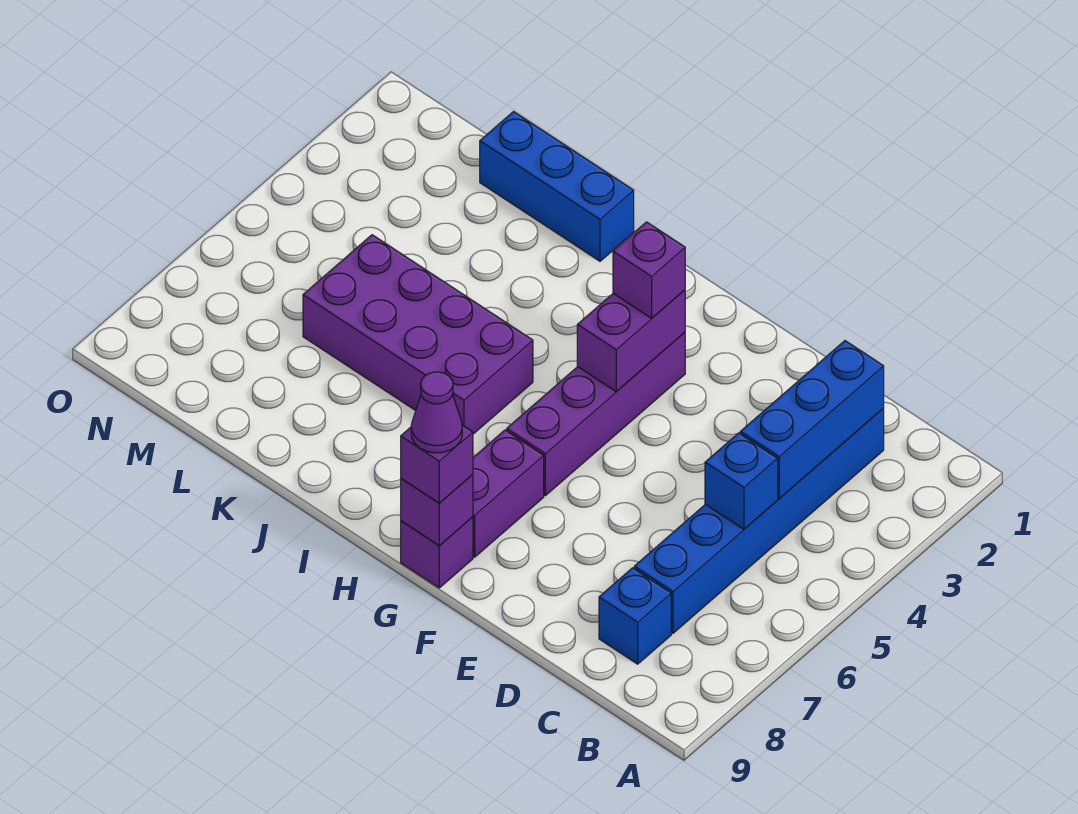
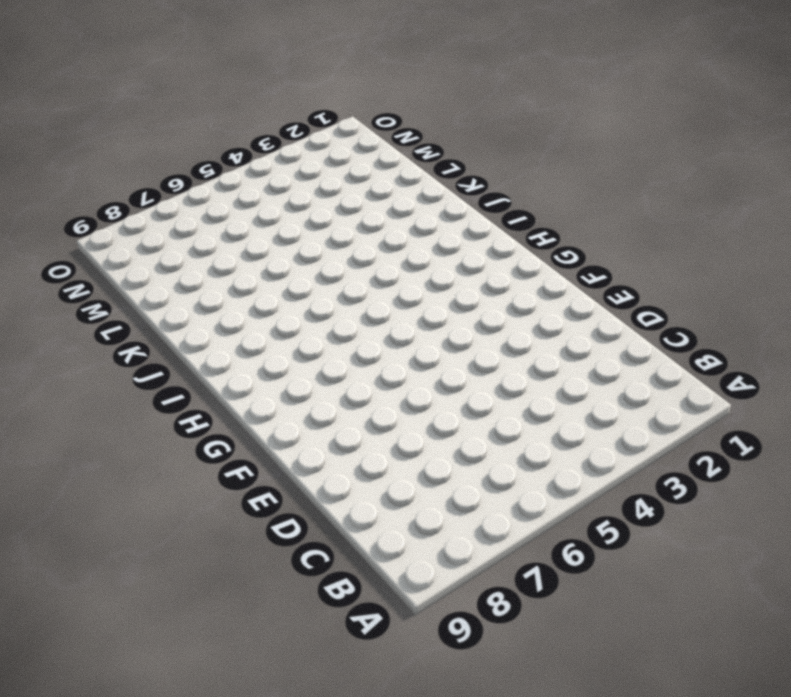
none -> blue 1x6 brick [634,408,884,633]
none -> blue 1x1 brick [599,568,671,664]
none -> purple 1x4 brick [507,332,685,496]

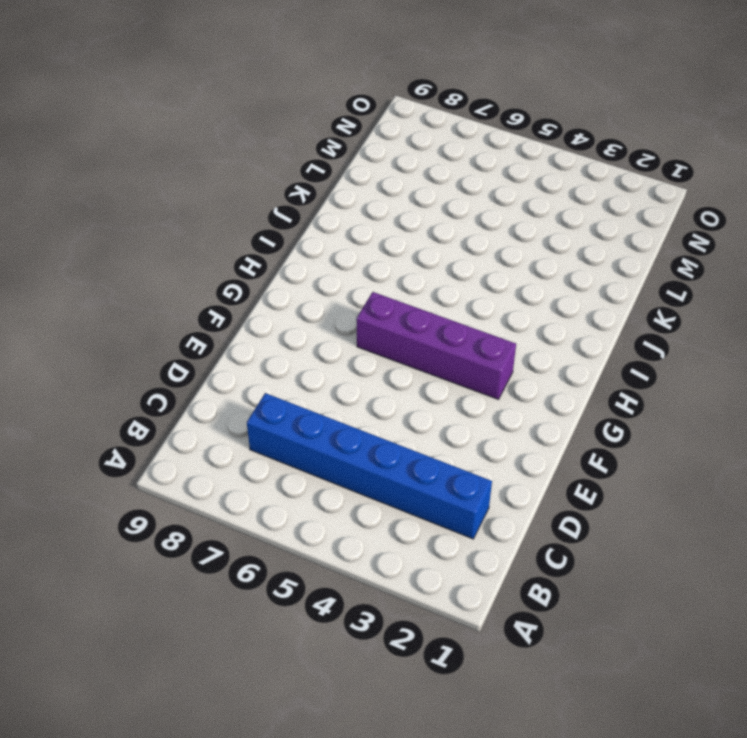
none -> blue 1x1 brick [599,568,671,664]
none -> purple 1x2 brick [473,430,544,557]
none -> purple 1x1 brick [401,517,473,588]

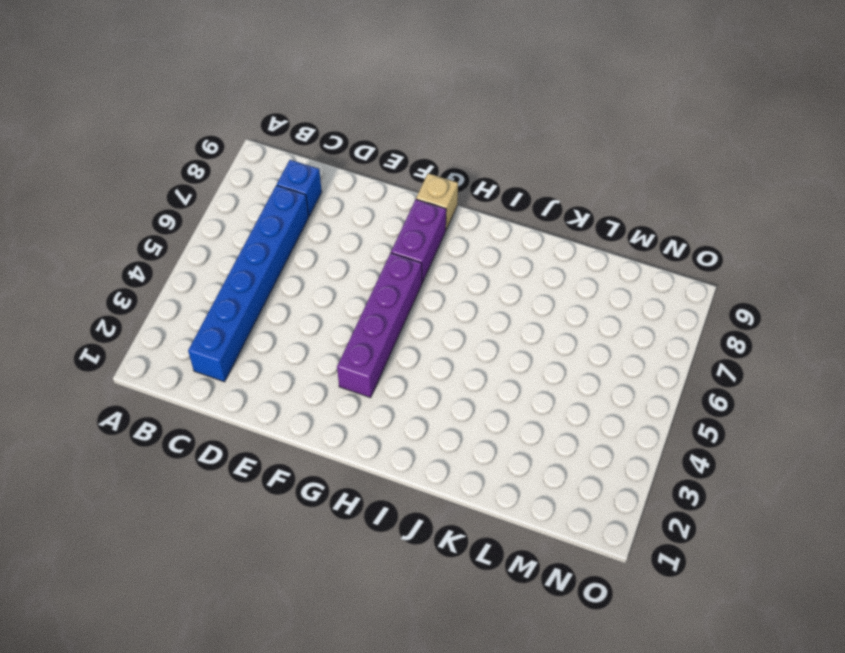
tan 1x1 brick [416,173,458,229] -> purple 1x1 brick [401,517,473,588]
none -> purple 2x4 brick [303,235,533,434]
none -> blue 1x3 brick [480,112,634,261]
none -> blue 1x3 brick [740,341,884,499]

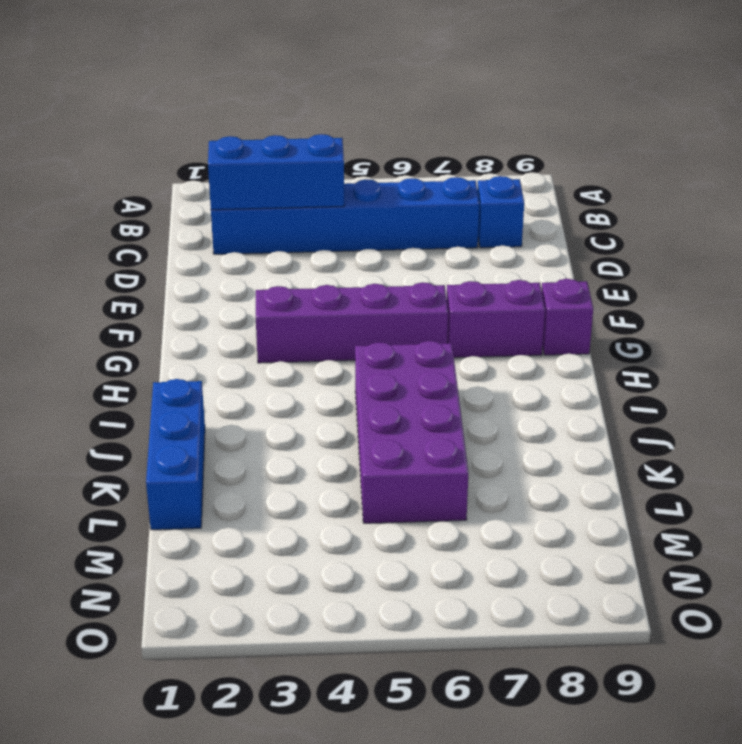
none -> blue 1x1 brick [705,433,778,529]
none -> purple 1x2 brick [577,290,685,392]
none -> purple 1x1 brick [401,475,473,546]

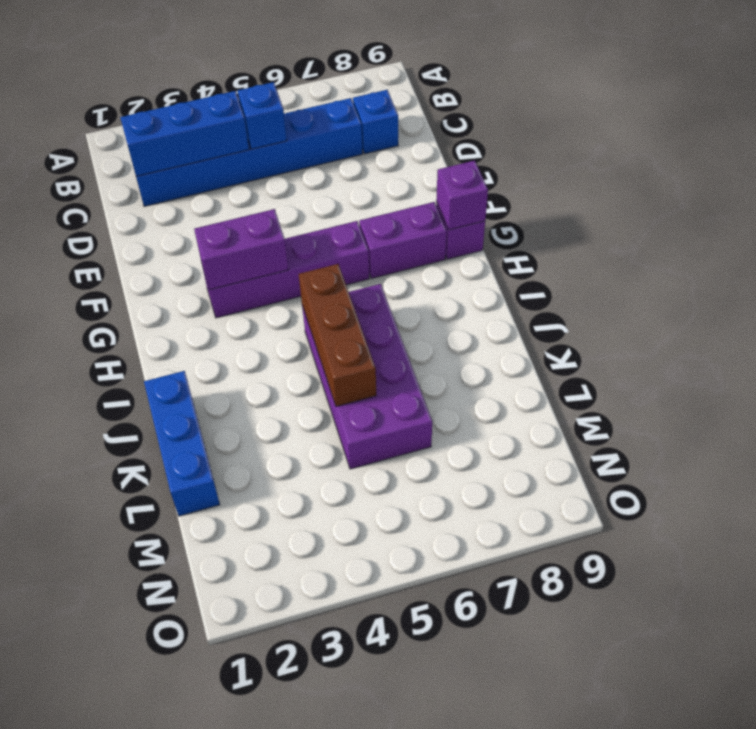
brown 1x3 brick [299,264,376,406] -> none
none -> purple 1x1 brick [613,222,685,318]
none -> purple 1x1 brick [401,425,473,503]
none -> purple 1x1 cone [411,372,462,453]

